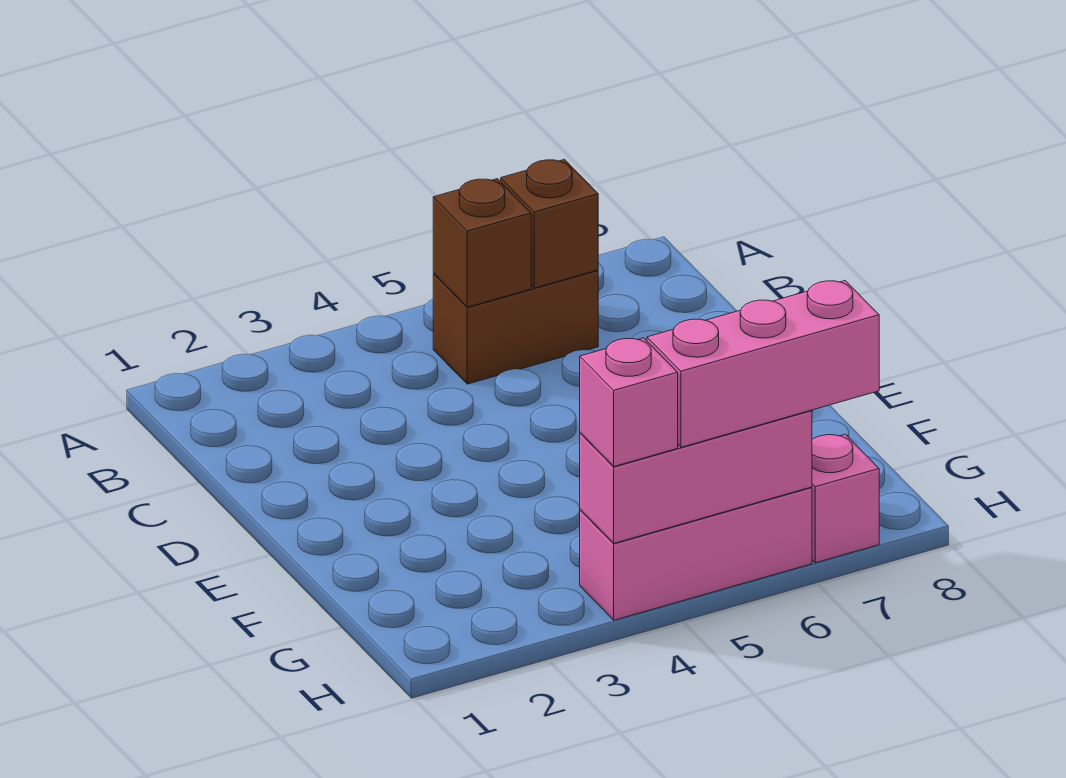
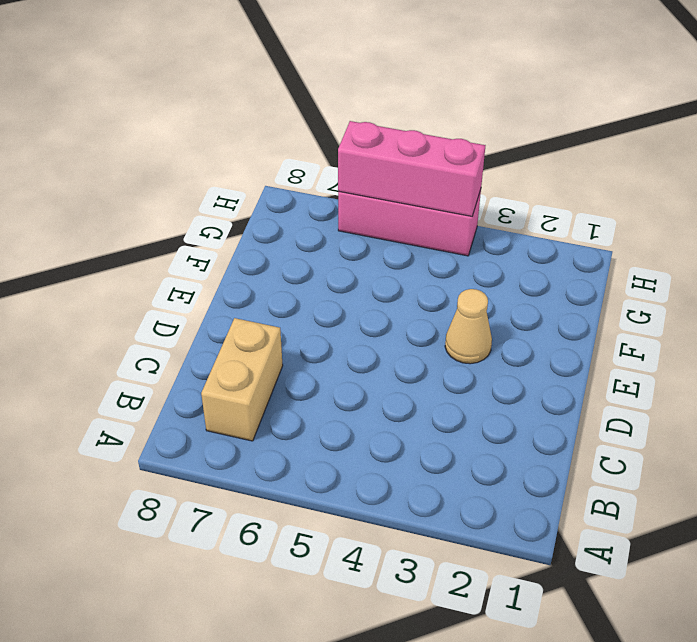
tan 1x2 brick [201,318,283,441] -> none
tan 1x1 cone [445,289,492,364] -> none
none -> brown 1x2 brick [433,270,598,384]
none -> pink 1x1 brick [812,434,879,563]

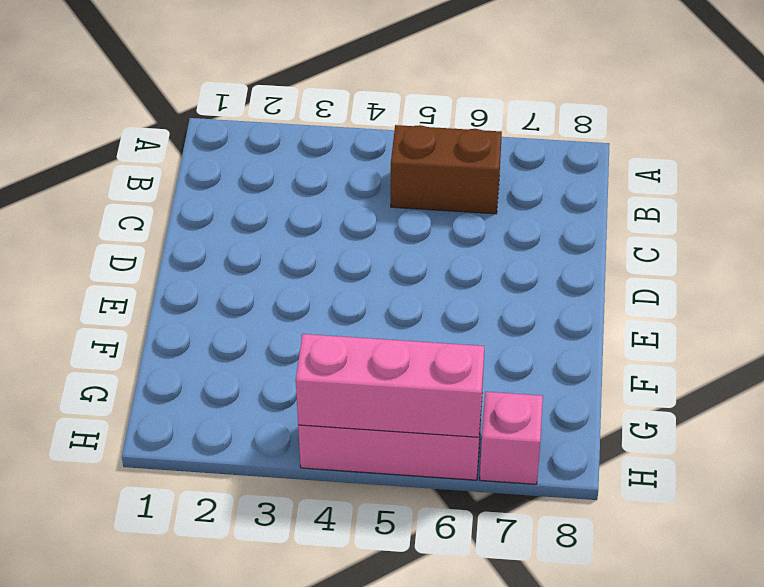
none -> brown 1x1 brick [433,179,531,307]
none -> brown 1x1 brick [501,159,598,288]

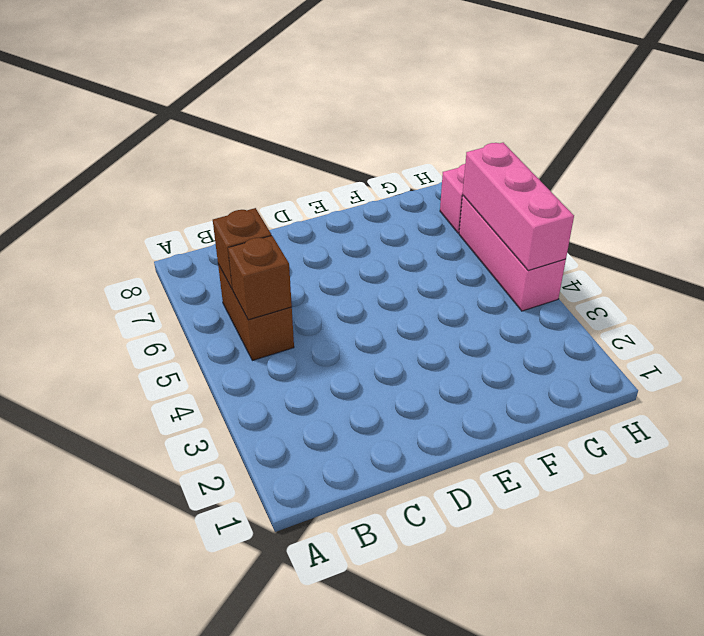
none -> pink 1x1 brick [580,338,678,466]
none -> pink 1x3 brick [647,281,879,447]

